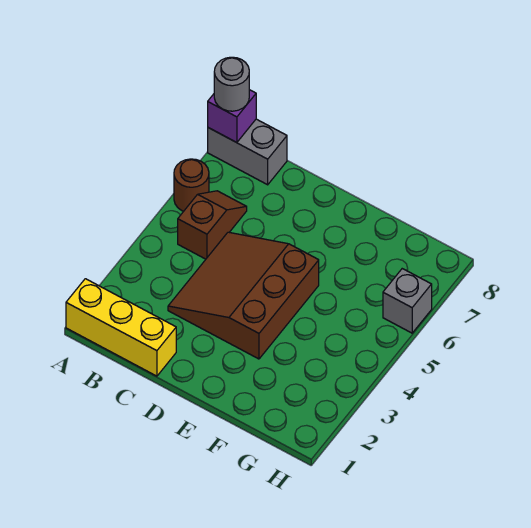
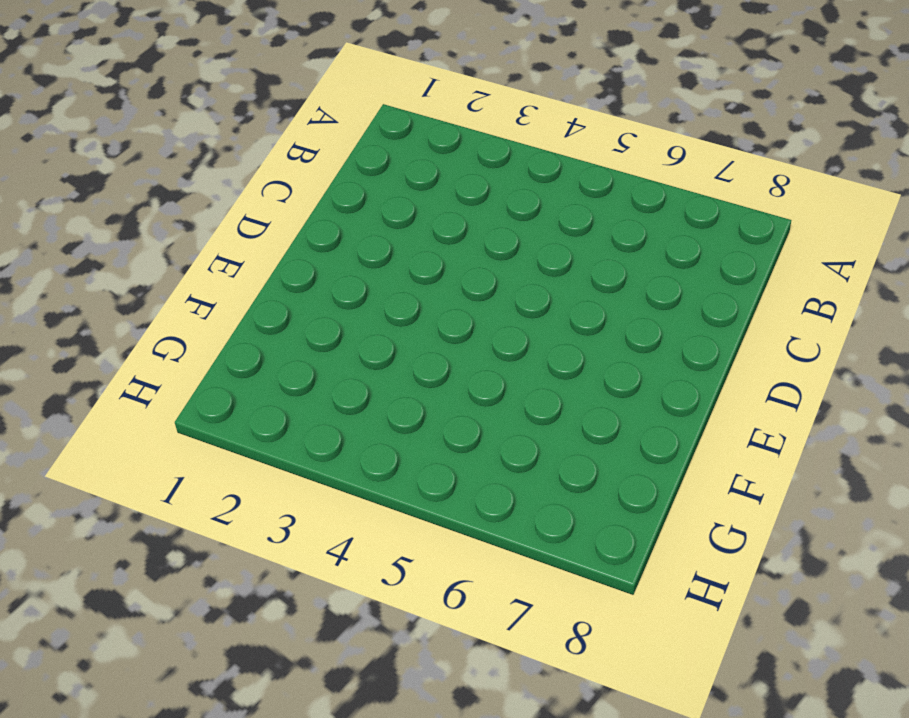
none -> yellow 1x3 brick [66,279,176,376]
none -> brown 1x1 round brick [174,159,209,211]

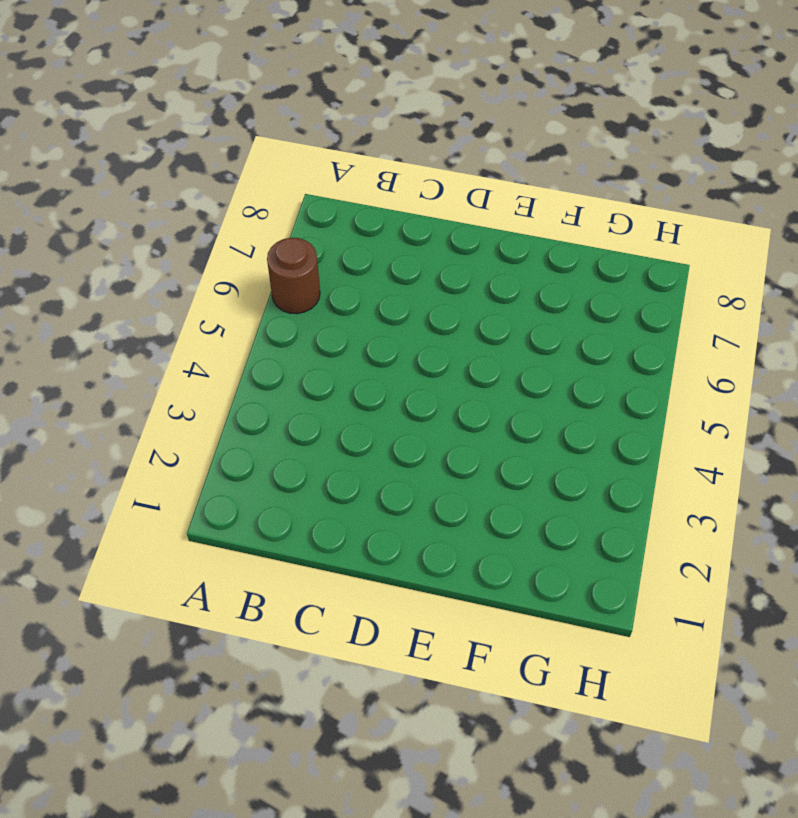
none -> yellow 1x3 brick [66,279,176,376]
none -> grey 1x2 brick [208,119,287,185]

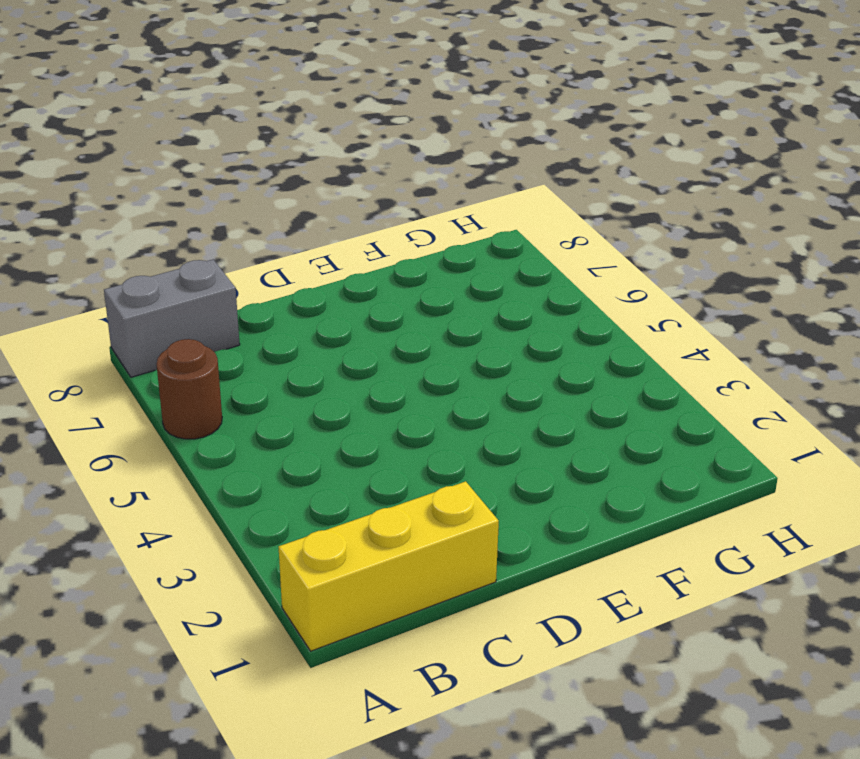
none -> brown 1x2 slope [178,191,247,259]
none -> brown 3x3 slope [168,232,319,359]

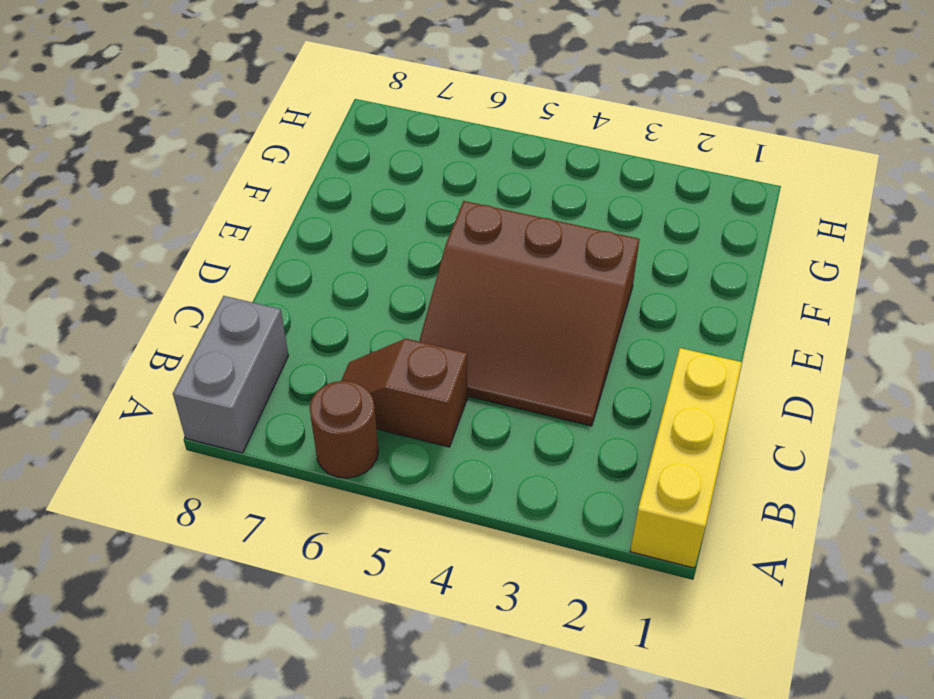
none -> grey 1x1 brick [383,269,432,333]
none -> purple 1x1 brick [208,90,256,143]

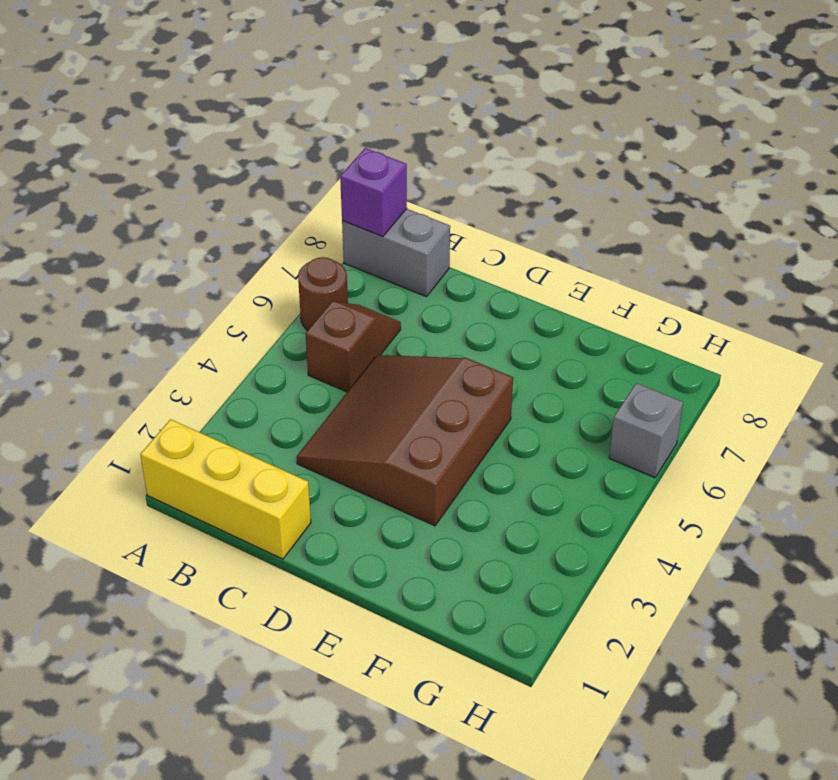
none -> grey 1x1 round brick [214,57,249,111]

